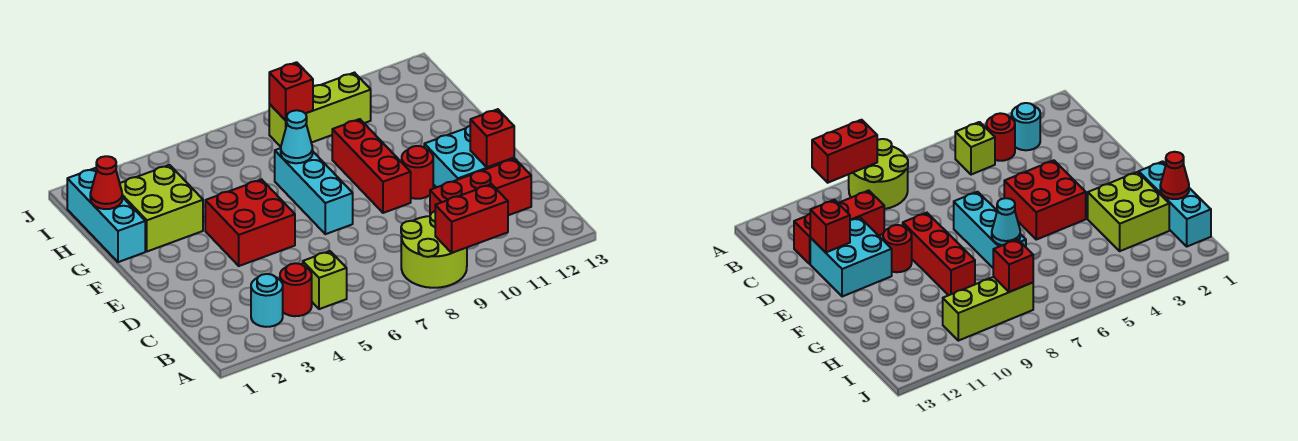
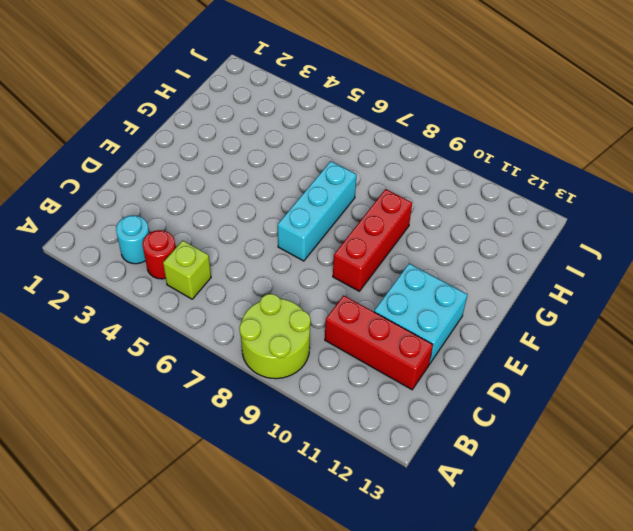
none -> red 2x2 brick [205,179,295,266]
none -> red 1x1 round brick [402,146,433,199]
none -> cyan 1x3 brick [67,168,145,262]

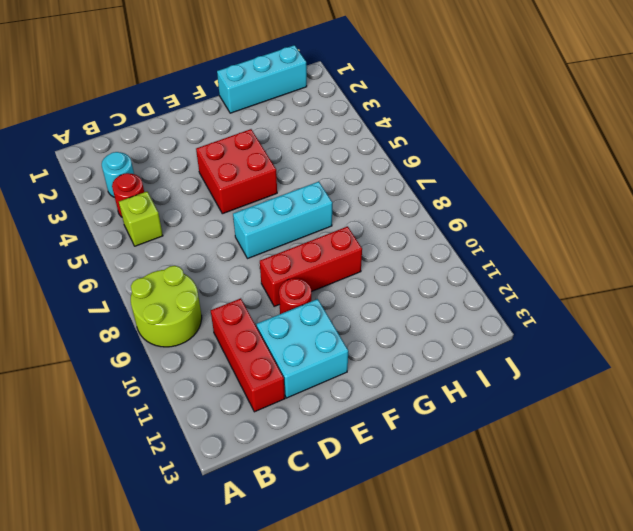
none -> lime 2x2 brick [120,165,203,251]
none -> lime 1x3 brick [269,73,371,147]
none -> red 1x2 brick [435,184,508,253]

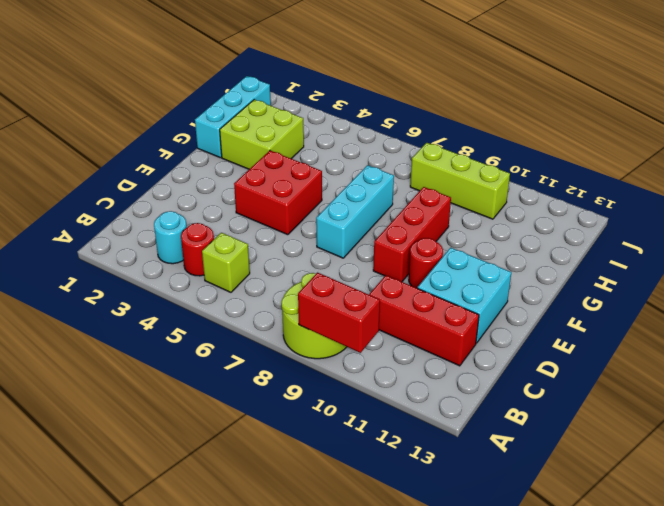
none -> red 1x1 brick [470,109,514,167]
none -> cyan 1x1 cone [281,110,313,163]
none -> red 1x1 cone [90,156,122,209]

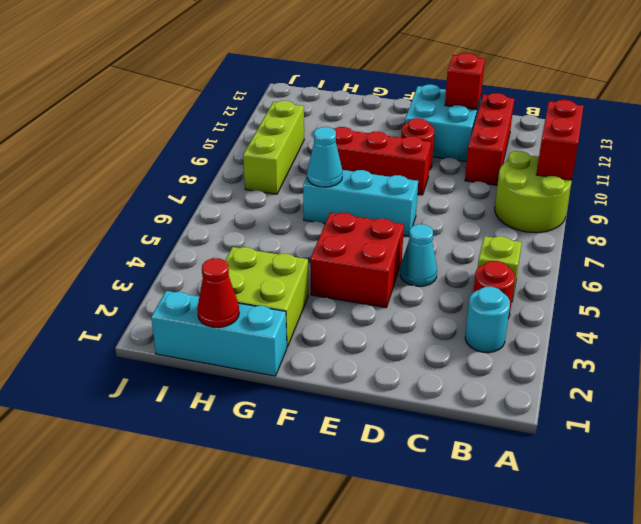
cyan 1x1 cone [400,224,437,286] -> none
none -> red 1x1 brick [269,62,313,120]

